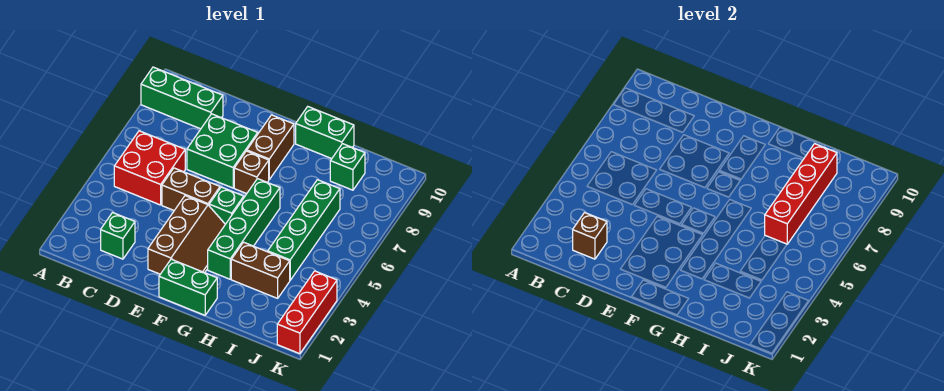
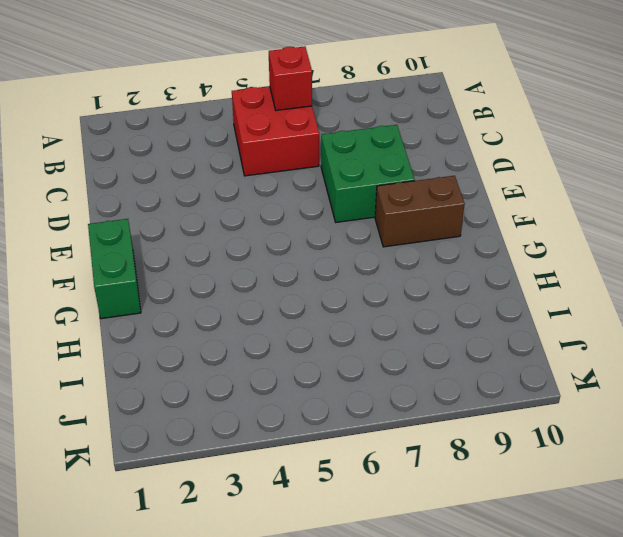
red 1x1 brick [269,46,312,110] -> none
none -> green 1x3 brick [141,67,223,129]
none -> green 1x1 brick [101,213,135,259]
none -> brown 1x2 brick [162,168,220,210]

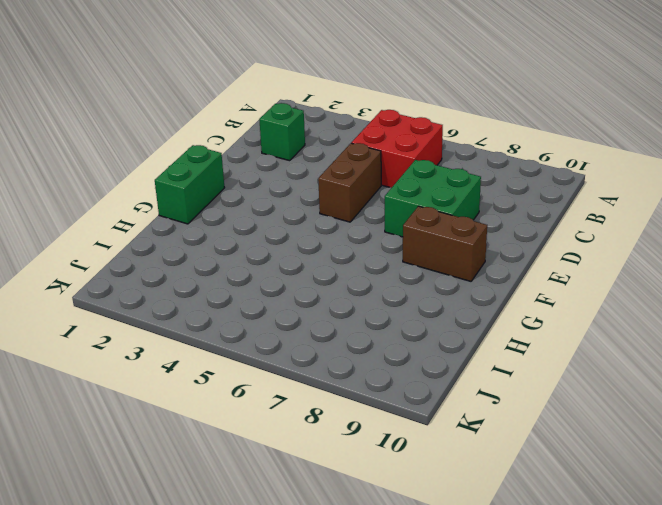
none -> green 1x3 brick [141,67,223,129]
none -> brown 2x3 slope [148,196,225,274]
none -> green 1x1 brick [209,187,244,224]

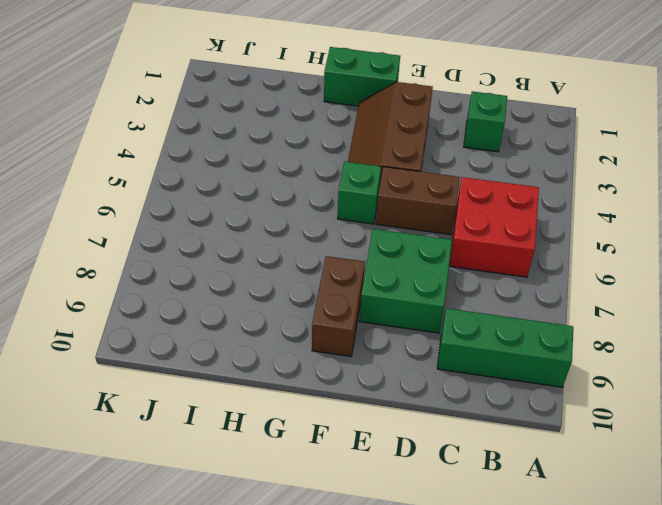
none -> brown 1x1 brick [234,151,269,194]
none -> green 1x4 brick [208,179,280,279]
none -> green 1x2 brick [296,107,354,159]

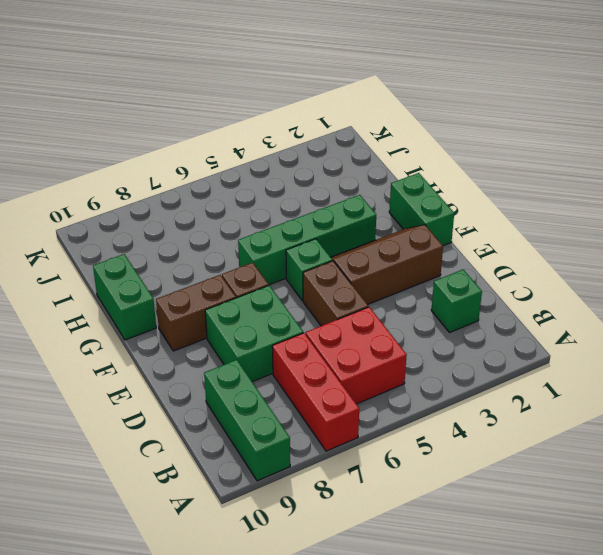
red 1x3 brick [272,333,359,451] -> red 1x3 brick turned to [277,271,337,354]
none -> brown 1x2 brick [231,242,290,298]
none -> green 1x4 brick [268,180,340,280]
none -> green 1x1 brick [330,144,365,190]

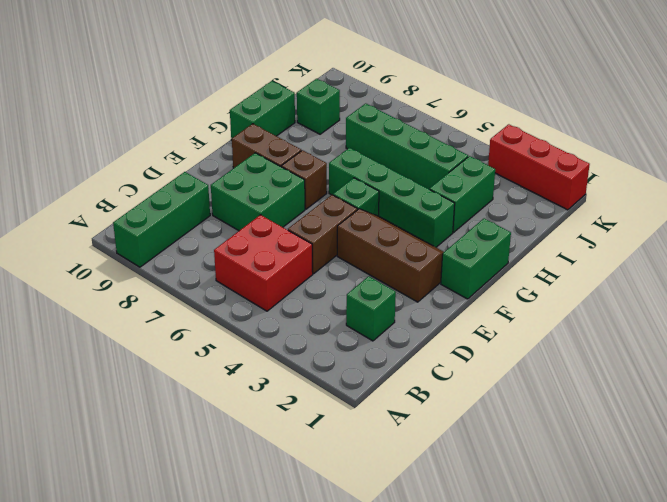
green 1x2 brick [430,156,495,232] -> brown 1x2 brick [231,242,290,298]
none -> brown 1x1 brick [573,213,607,259]
none -> red 1x4 brick [765,144,837,244]

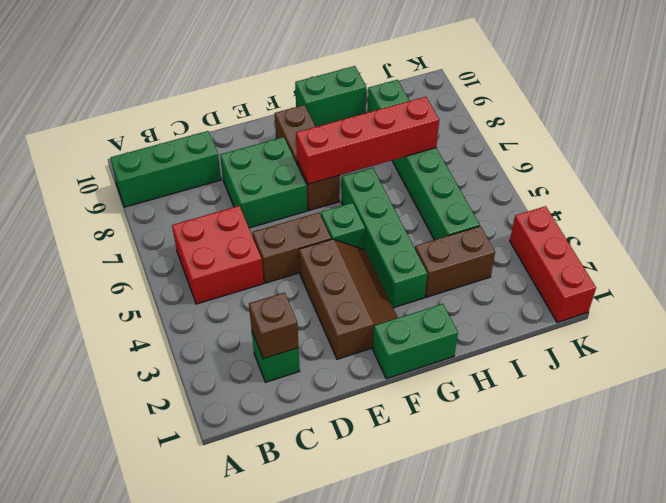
red 1x4 brick [296,97,439,184] -> red 1x4 brick turned to [765,144,837,244]

